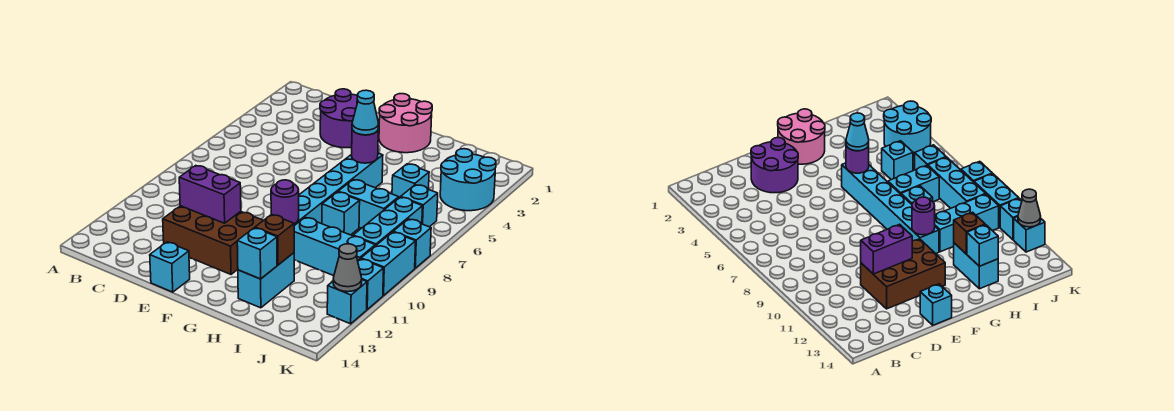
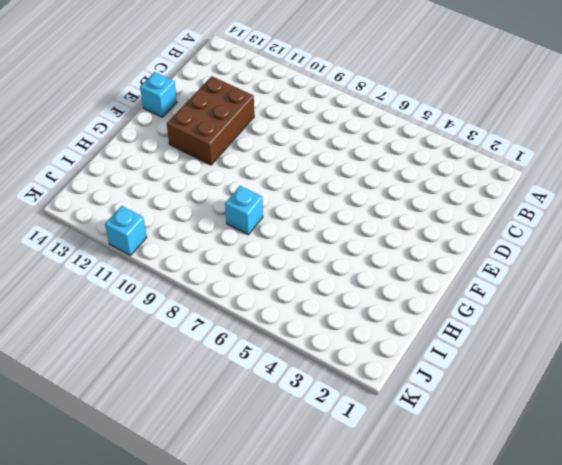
none -> purple 2x2 round brick [320,89,358,148]
none -> pink 2x2 round brick [379,94,432,153]
none -> cyan 1x6 brick [294,153,383,226]

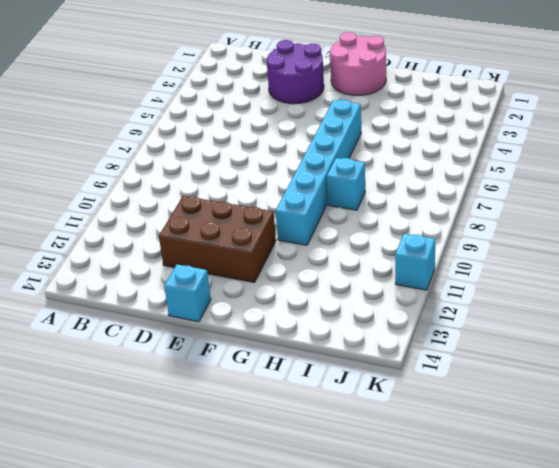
none -> cyan 1x2 brick [338,180,399,228]
none -> cyan 1x3 brick [294,217,375,276]
none -> cyan 1x2 brick [238,253,294,308]

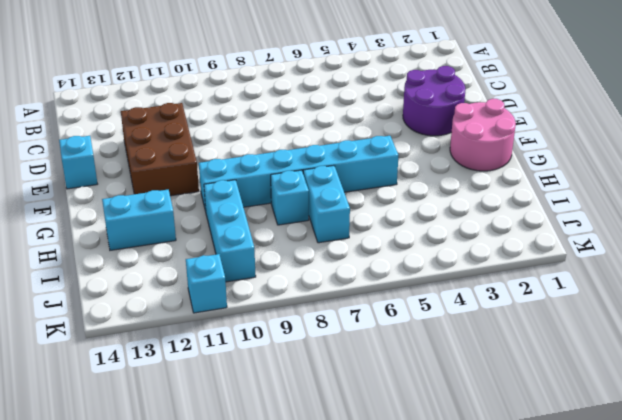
none -> cyan 1x1 brick [392,164,429,197]
none -> cyan 2x2 round brick [440,149,496,211]
none -> cyan 1x1 brick [401,185,438,227]

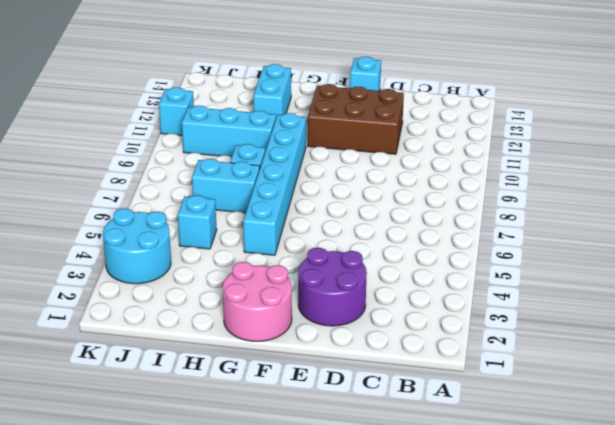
none -> cyan 1x1 brick [401,185,438,227]
none -> cyan 1x3 brick [353,197,423,246]
none -> cyan 1x1 brick [393,219,431,268]

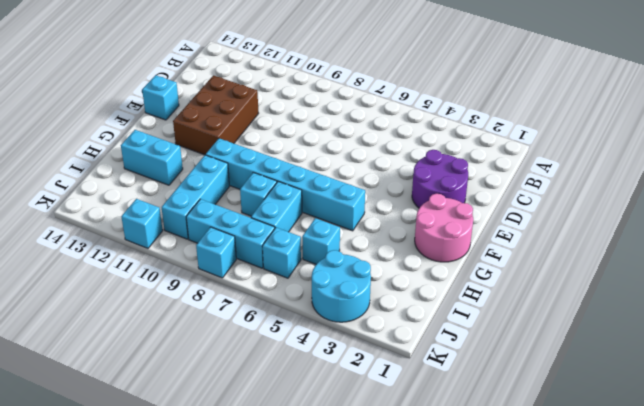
none -> cyan 1x2 brick [361,232,416,296]
none -> cyan 1x1 brick [327,280,367,324]
none -> purple 1x2 brick [179,166,241,223]

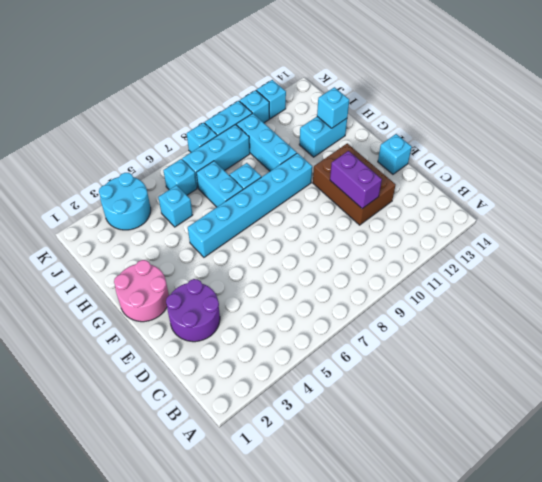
none -> purple 1x1 round brick [352,130,378,163]
none -> purple 1x1 round brick [271,180,299,224]
none -> brown 1x1 brick [255,214,294,265]

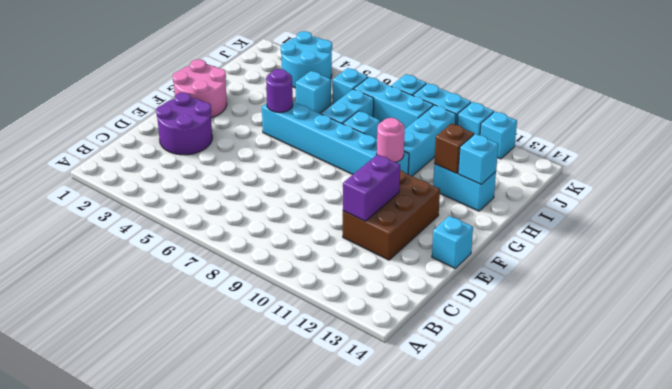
pink 1x1 round brick [377,118,405,162] -> purple 1x1 round brick [271,180,299,224]
none -> grey 1x1 cone [333,244,362,292]
none -> cyan 1x1 cone [352,90,379,135]

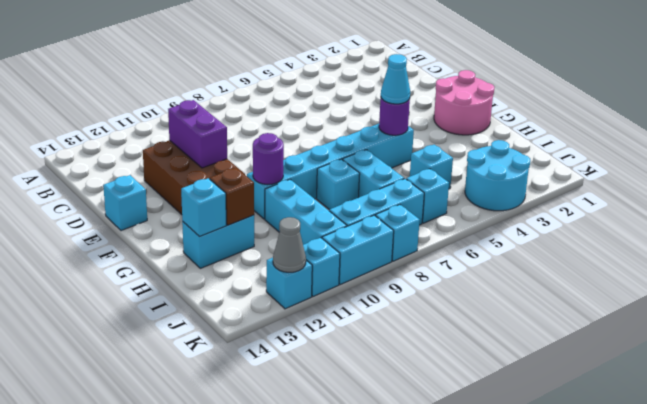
none -> purple 2x2 round brick [320,89,358,148]

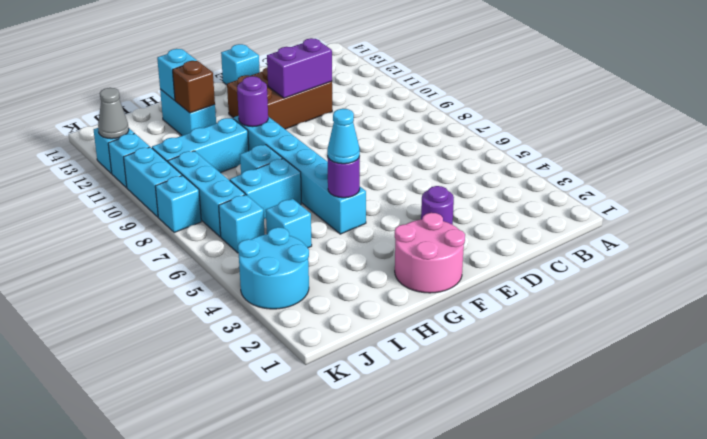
purple 1x1 round brick [421,186,454,225] -> purple 2x2 round brick [320,89,358,148]

